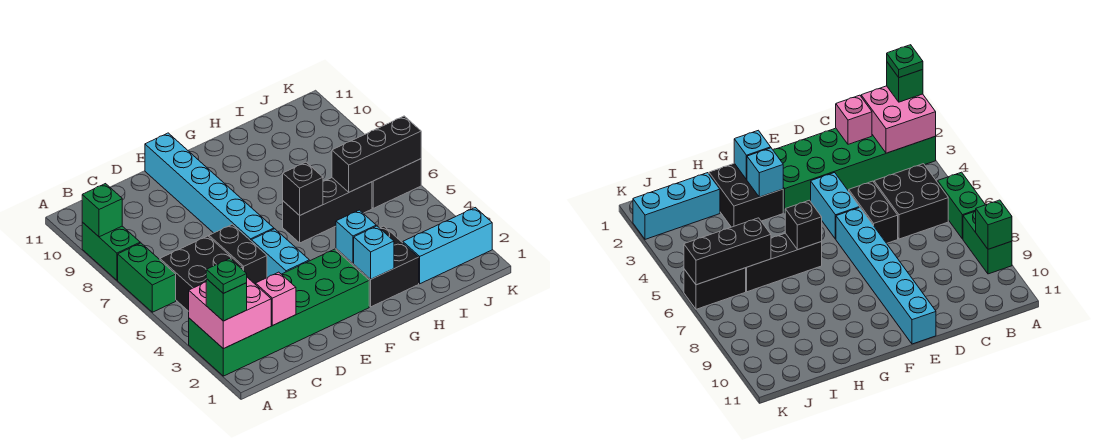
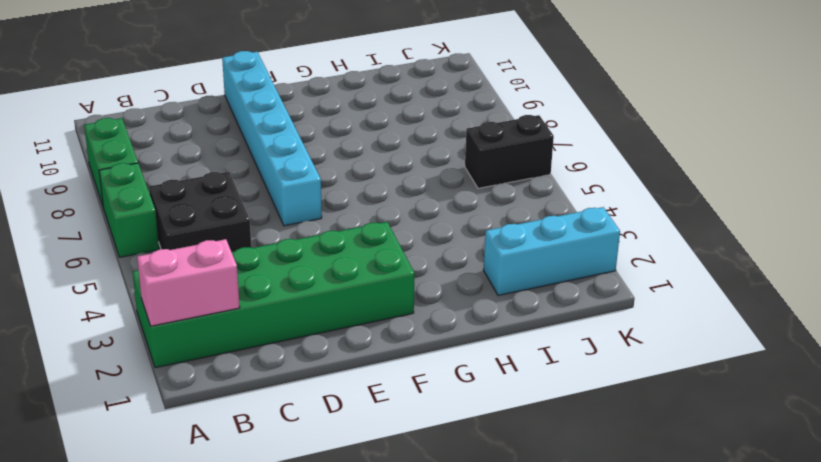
pink 1x2 brick [137,239,240,326] -> pink 2x2 brick [189,277,271,349]
none -> black 1x2 brick [209,224,267,285]
none -> cyan 1x2 brick [251,229,309,278]
none -> black 2x2 brick [336,226,419,307]

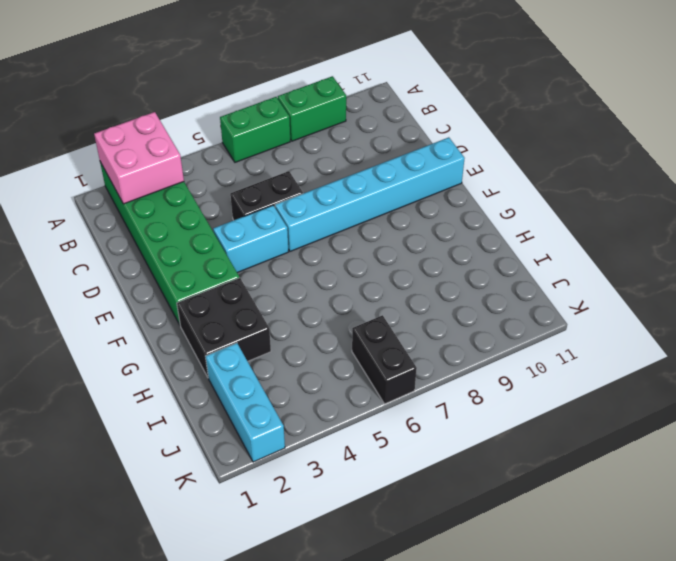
none -> black 2x2 brick [160,236,243,311]
none -> black 1x3 brick [283,178,372,243]
none -> green 1x1 brick [82,184,122,237]

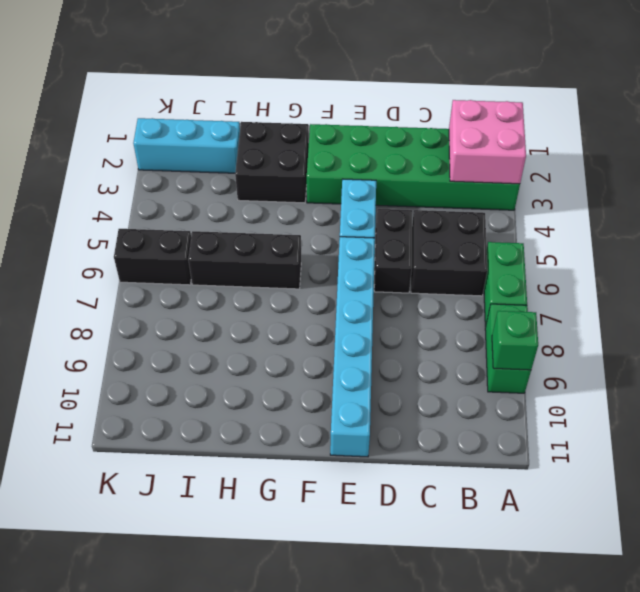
none -> pink 1x1 brick [256,272,296,325]
none -> cyan 1x1 brick [354,226,394,279]
none -> cyan 1x1 brick [336,210,376,263]

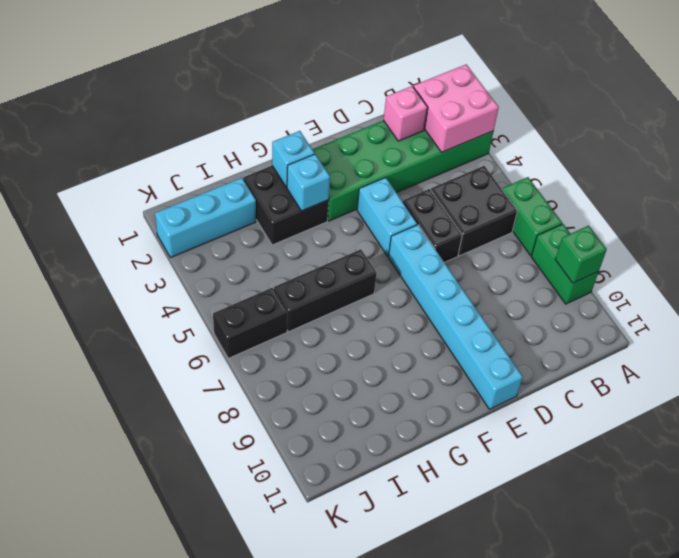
none -> black 1x1 brick [283,162,323,215]
none -> black 1x3 brick [332,116,421,192]
none -> green 1x1 brick [206,279,247,321]

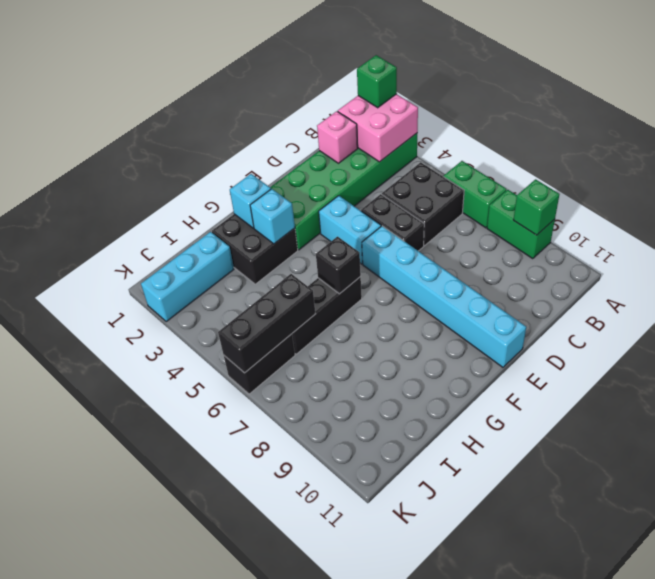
none -> green 1x1 plate [206,259,247,293]

